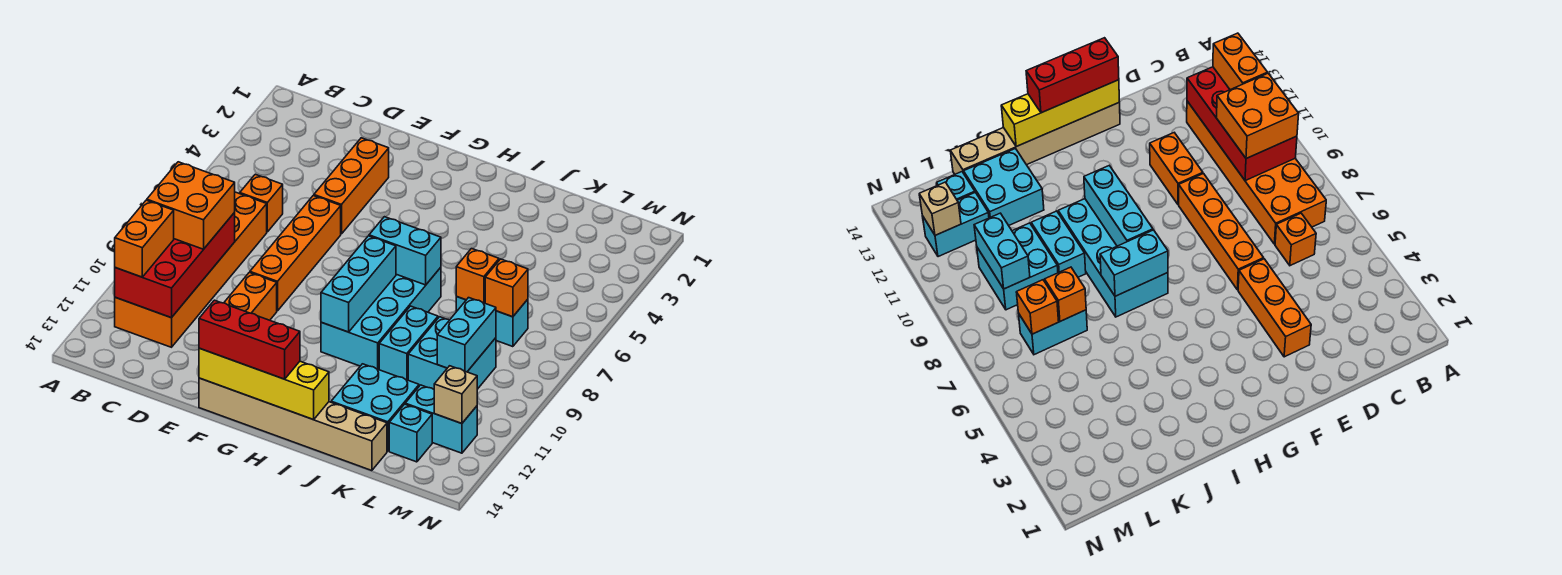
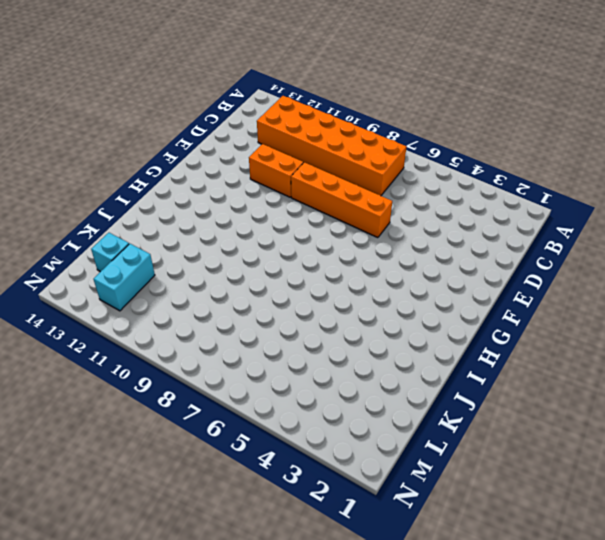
none -> orange 1x1 brick [240,174,283,232]
none -> orange 1x3 brick [314,138,389,234]
none -> tan 1x6 brick [199,378,387,471]

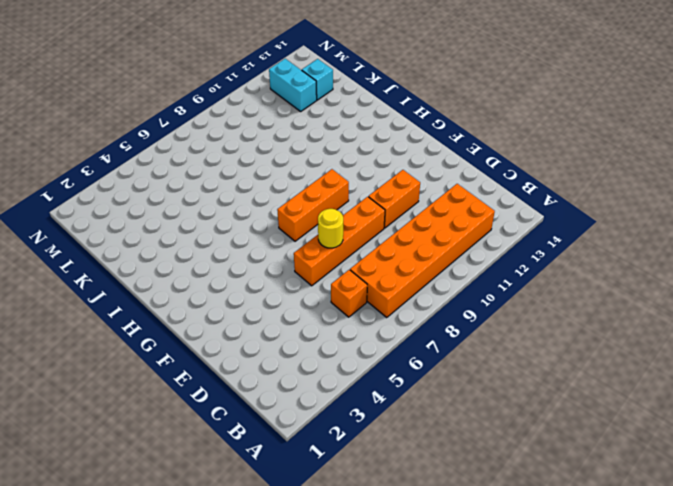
yellow 1x1 round brick [318,209,343,248] -> none
orange 1x3 brick [277,169,349,241] -> orange 1x3 brick moved to [314,138,389,234]
none -> tan 1x6 brick [199,378,387,471]
none -> cyan 2x4 brick [321,267,441,370]
none -> cyan 1x2 brick [379,306,438,380]

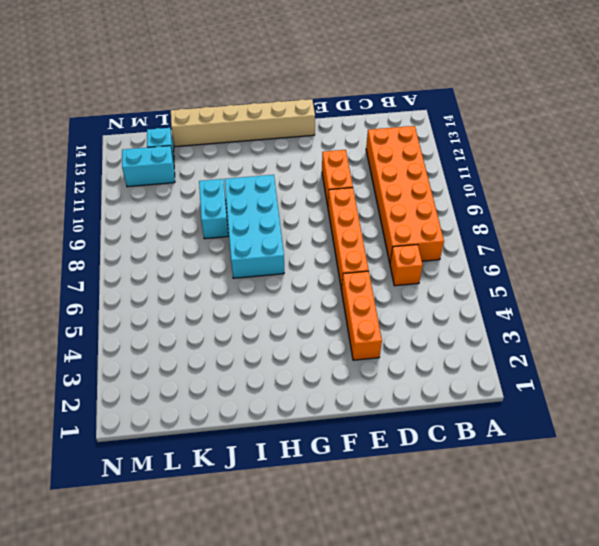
none -> cyan 2x2 brick [331,364,419,451]
none -> cyan 1x2 brick [456,297,528,347]
none -> cyan 2x2 brick [408,317,496,389]

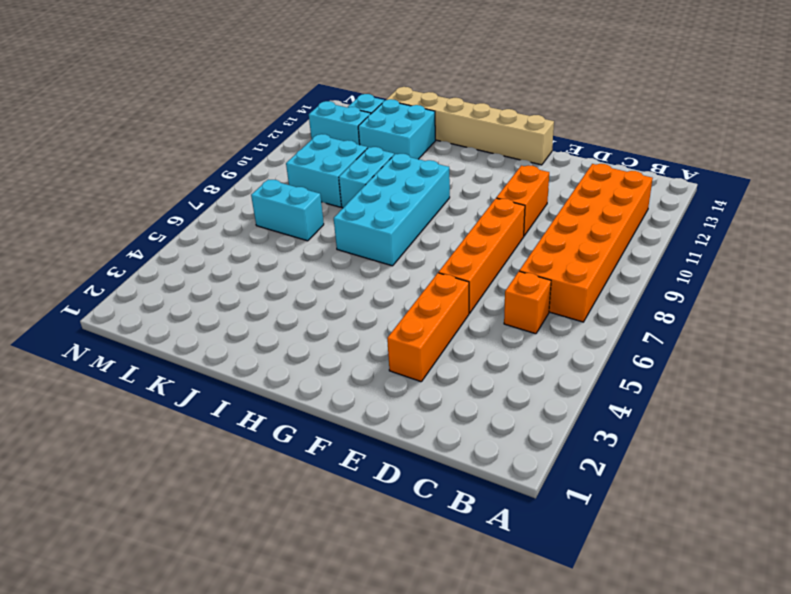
none -> red 2x4 brick [115,213,235,318]
none -> yellow 1x4 brick [199,348,329,420]
none -> cyan 1x2 brick [369,217,441,285]

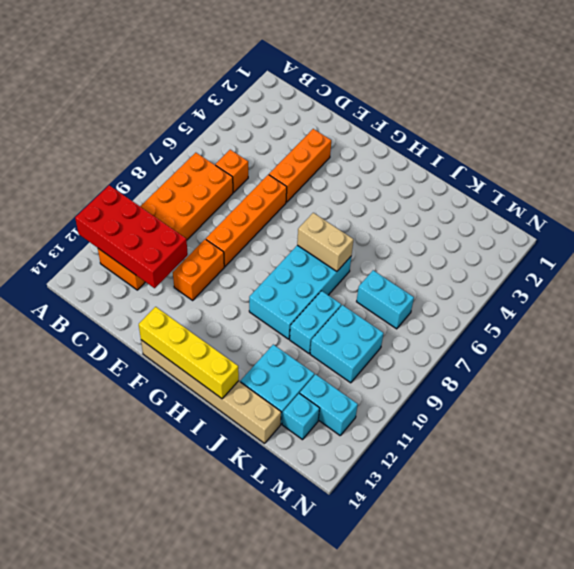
red 2x4 brick [75,185,188,288] -> red 2x4 brick turned to [115,213,235,318]
tan 1x2 brick [297,213,354,271] -> cyan 1x2 brick [369,217,441,285]
none -> cyan 1x3 brick [321,236,396,332]
none -> orange 1x1 brick [456,249,499,303]
none -> orange 1x1 brick [485,259,528,317]

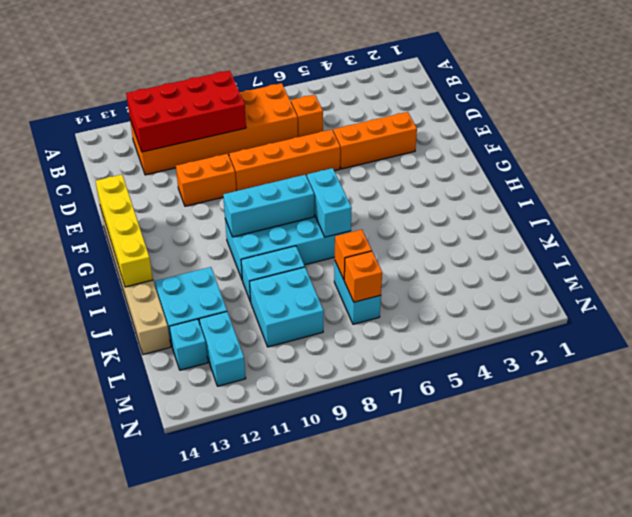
none -> cyan 1x2 brick [437,298,496,372]
none -> tan 1x1 brick [434,366,477,424]
none -> orange 2x2 brick [147,162,235,249]

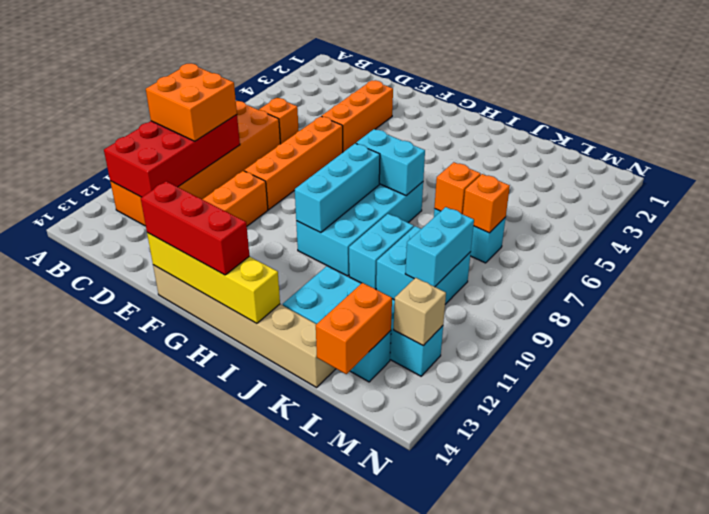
orange 1x2 brick [316,283,392,374] -> orange 1x2 brick moved to [115,200,174,277]

